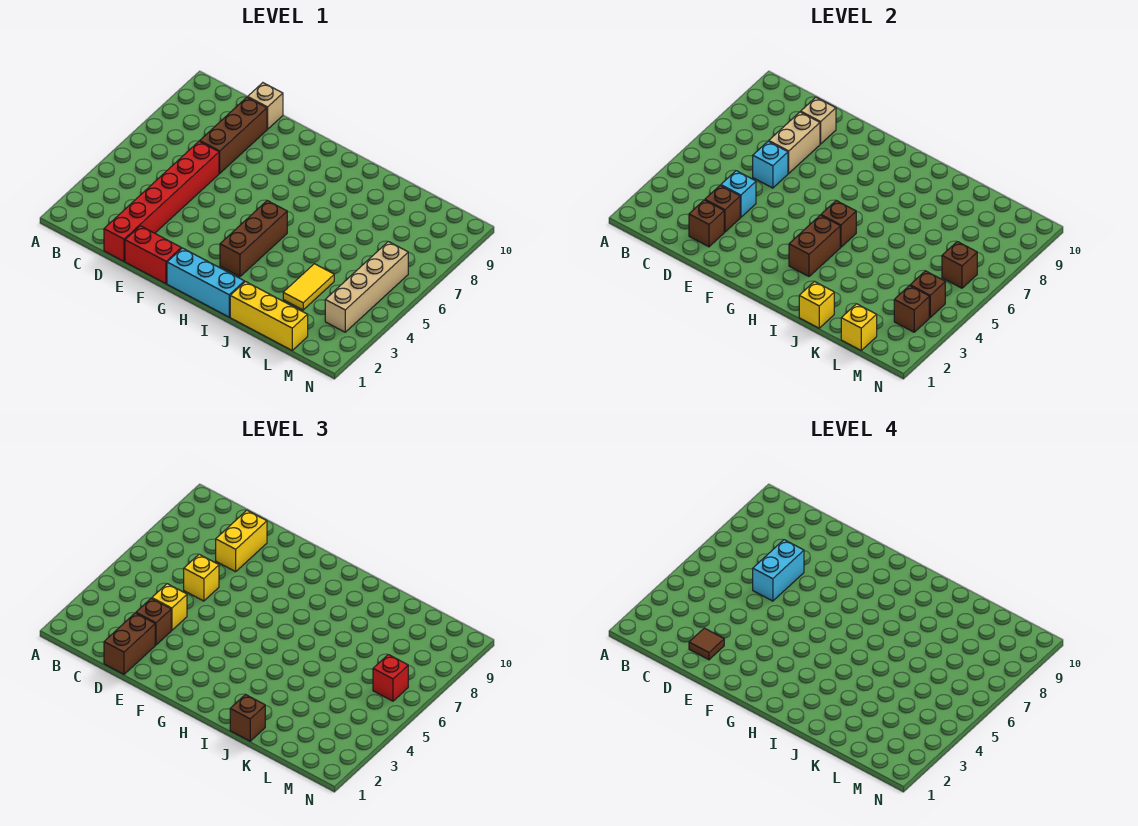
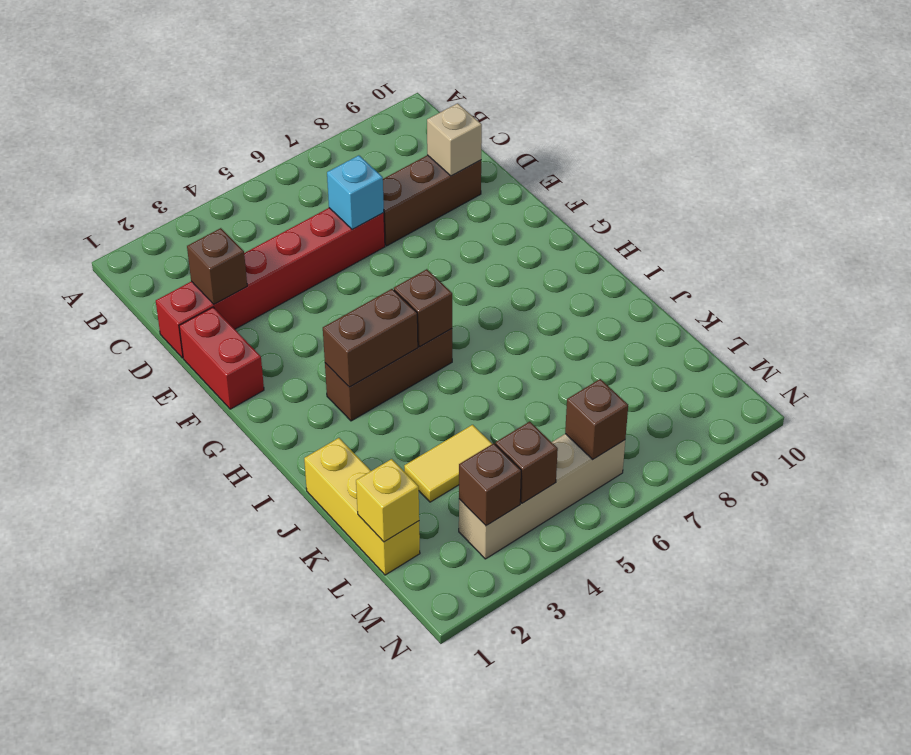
none -> tan 1x1 brick [248,83,283,129]
none -> cyan 1x3 brick [167,248,244,317]
none -> brown 1x1 brick [705,185,740,232]
none -> cyan 1x1 brick [721,171,756,217]

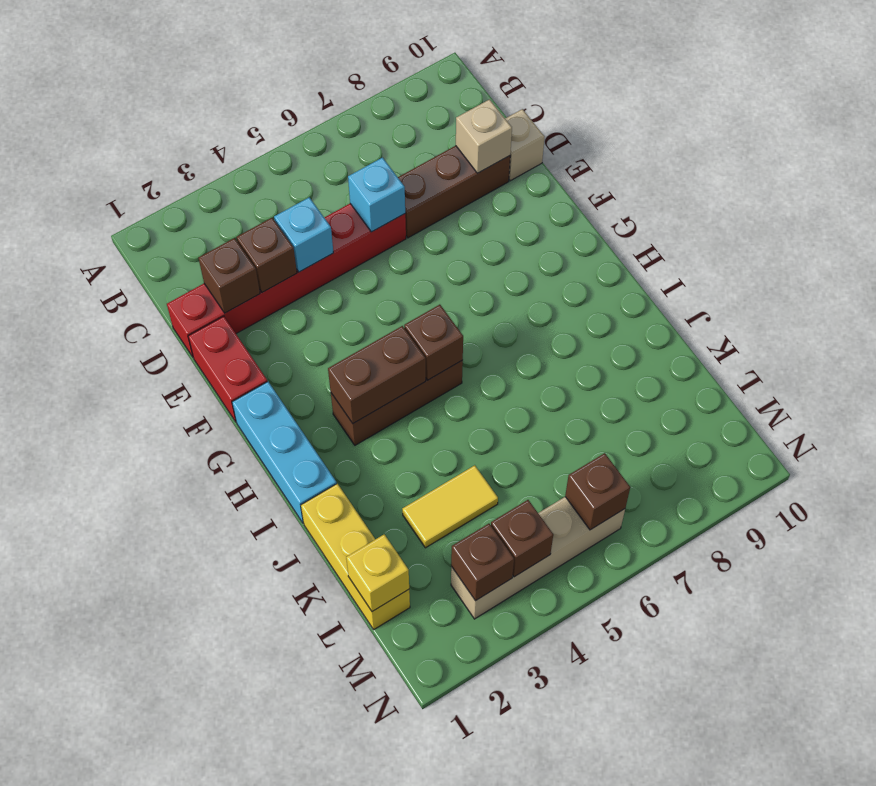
none -> tan 1x2 brick [769,112,820,173]
none -> yellow 1x1 brick [799,281,834,328]
none -> brown 1x2 brick [104,613,155,674]
none -> brown 1x1 brick [136,598,171,645]

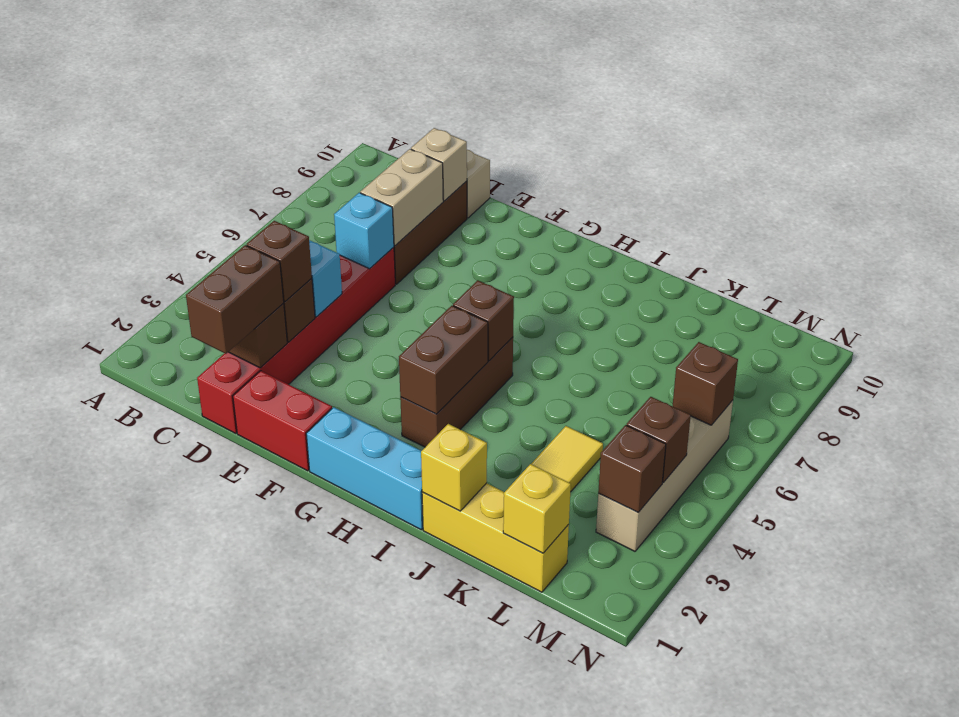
none -> yellow 1x1 brick [152,584,187,630]
none -> yellow 1x1 brick [184,554,219,601]
none -> yellow 1x2 brick [216,510,267,572]
none -> brown 1x1 brick [230,694,265,741]

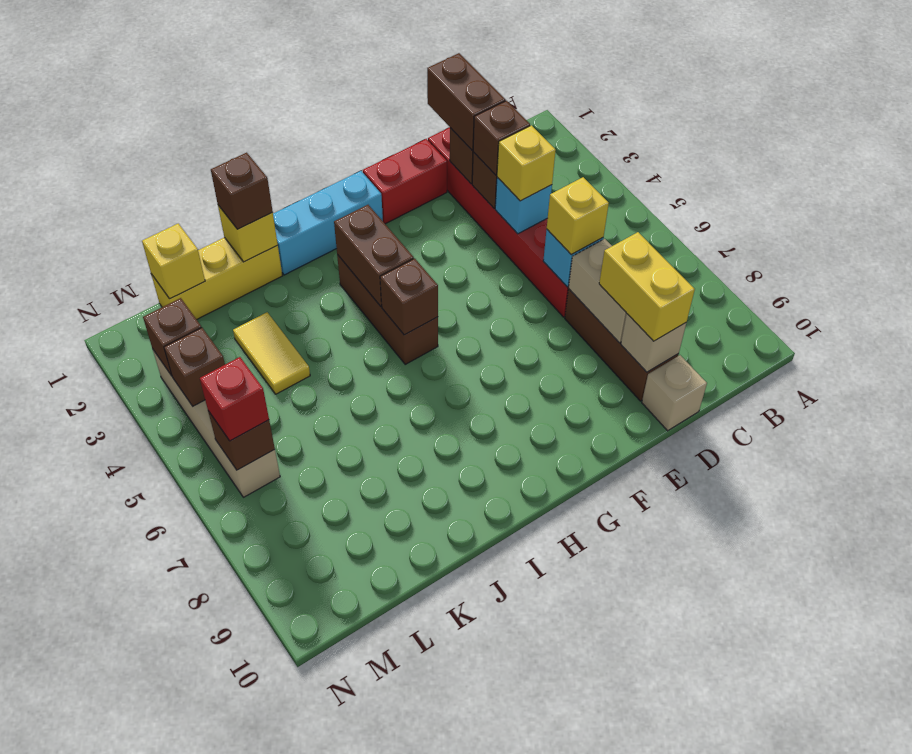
none -> brown 1x1 tile [689,628,724,660]
none -> cyan 1x2 brick [753,540,804,601]

